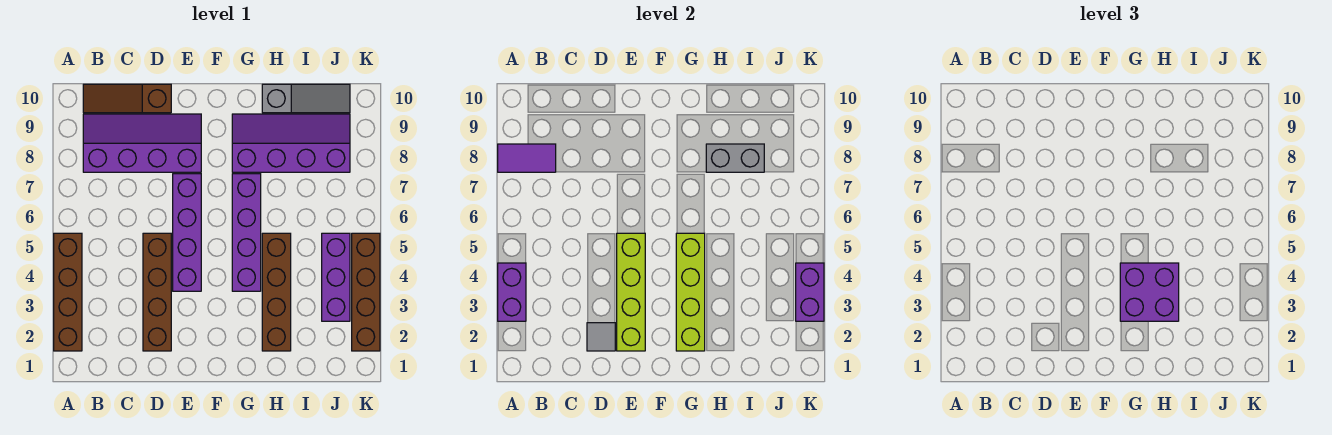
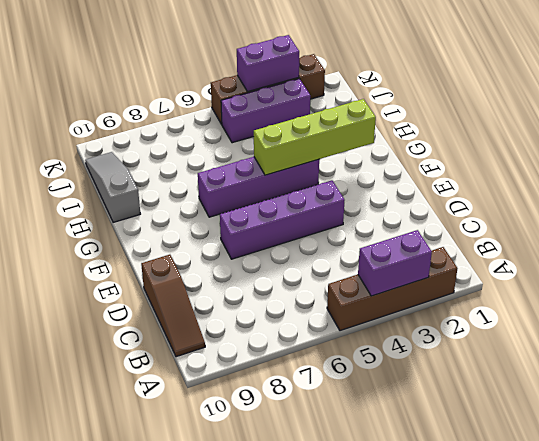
none -> purple 2x4 slope [83,114,201,172]
none -> brown 1x4 brick [143,233,171,351]
none -> purple 2x4 slope [232,114,350,172]

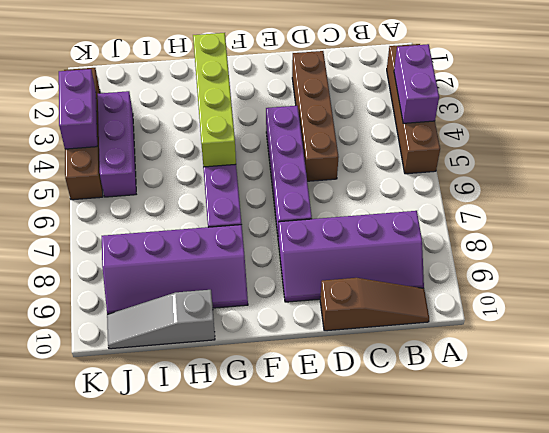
none -> brown 1x4 brick [262,233,291,351]
none -> purple 1x2 tile [498,144,556,172]
none -> grey 1x1 tile [587,323,615,351]

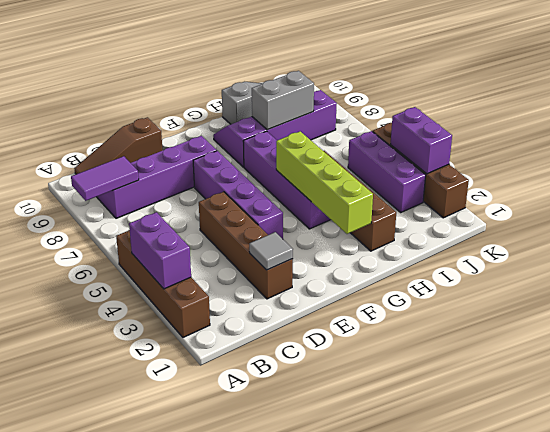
none -> lime 1x4 brick [617,233,645,351]
none -> purple 2x2 brick [1120,263,1179,321]

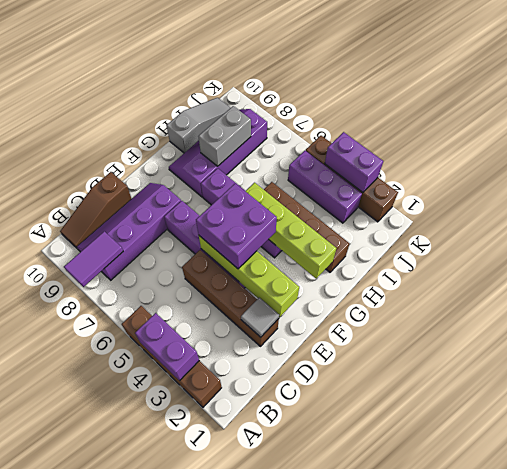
purple 2x2 brick [196,183,277,269] -> purple 2x2 brick moved to [1120,263,1179,321]

